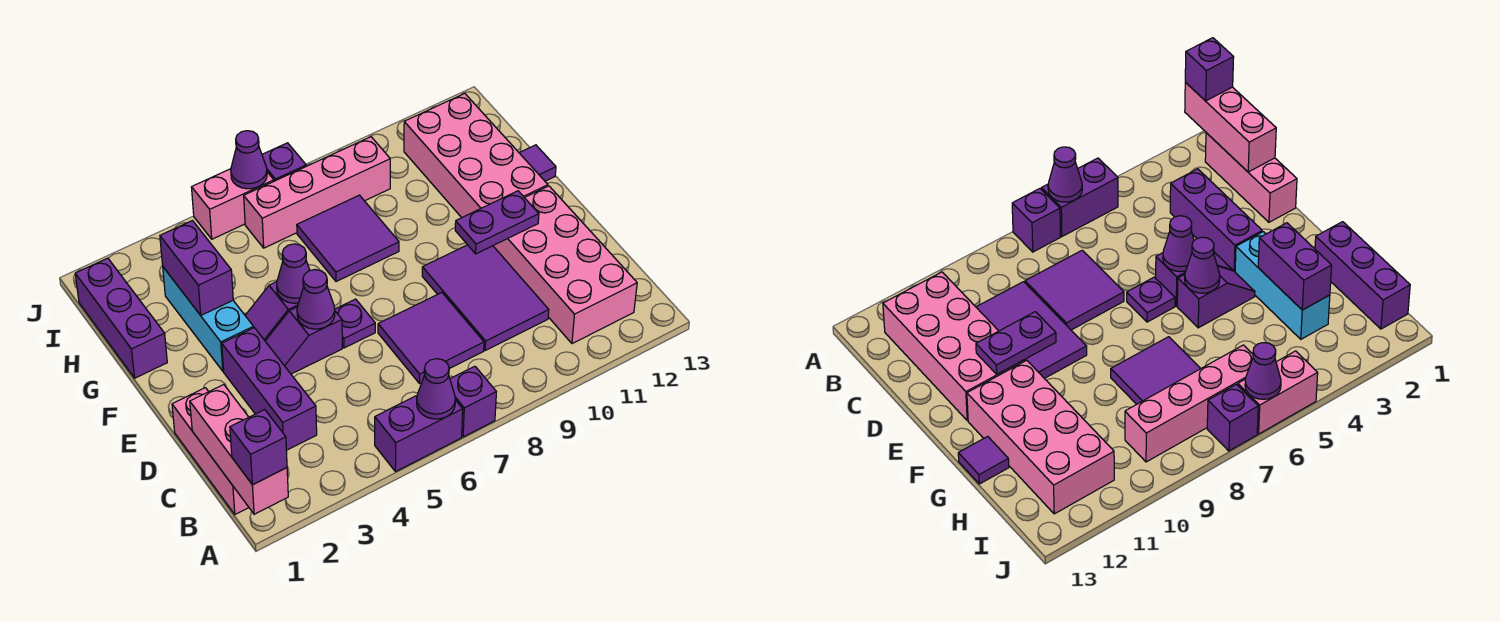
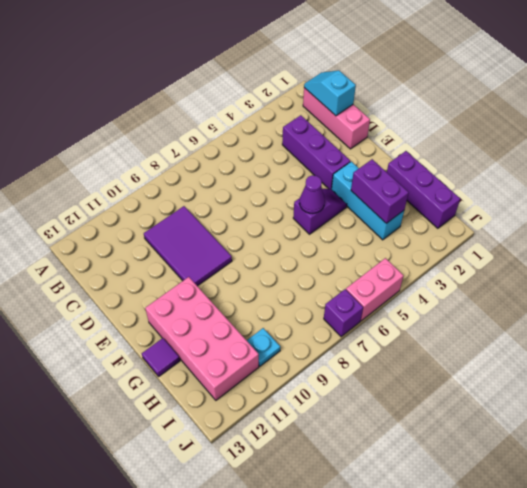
cyan 1x2 slope [304,70,356,116] -> pink 1x3 brick [190,385,288,514]
cyan 1x1 plate [247,328,280,366] -> none
none -> purple 1x2 brick [375,396,463,472]
none -> purple 1x1 brick [450,366,496,437]
none -> pink 2x4 brick [493,186,637,344]

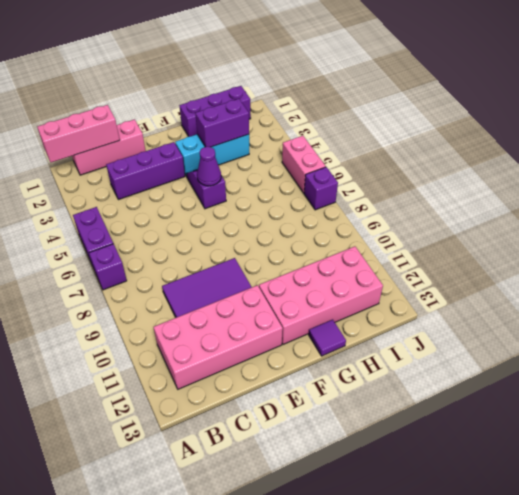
none -> purple 2x2 tile [378,293,484,384]
none -> purple 1x2 slope [265,307,342,374]
none -> purple 1x1 plate [335,299,375,348]

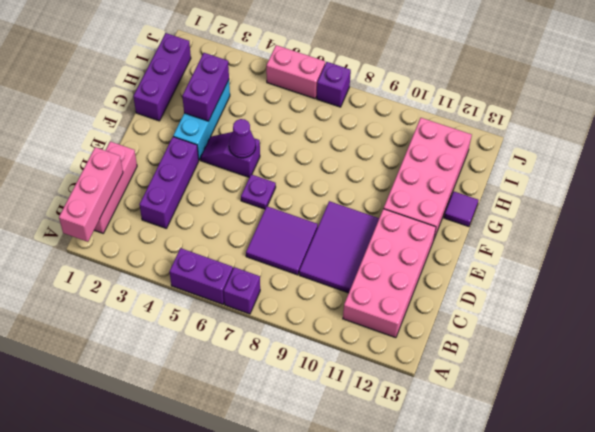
none -> purple 1x2 slope [265,307,342,374]
none -> purple 2x2 tile [297,195,399,282]
none -> pink 1x4 brick [244,137,390,248]

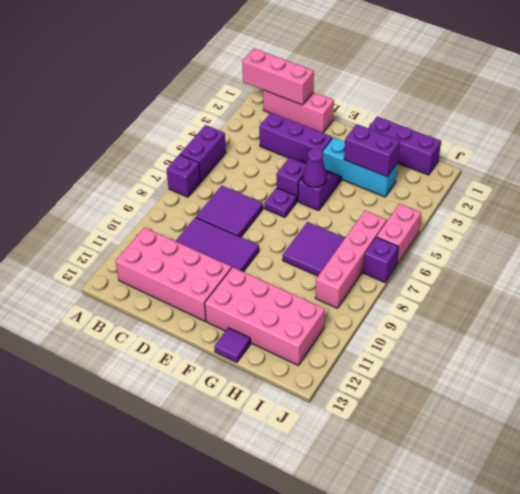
none -> purple 1x1 cone [417,359,455,419]
none -> purple 1x1 cone [297,270,335,329]
none -> purple 1x2 plate [455,191,539,254]

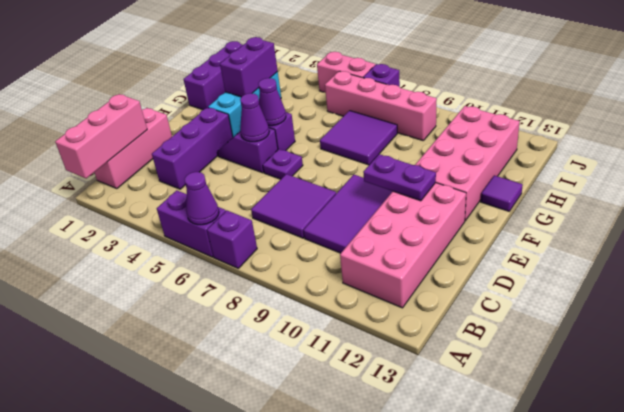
none -> purple 1x1 cone [231,131,267,189]
none -> purple 1x1 brick [230,410,287,485]

